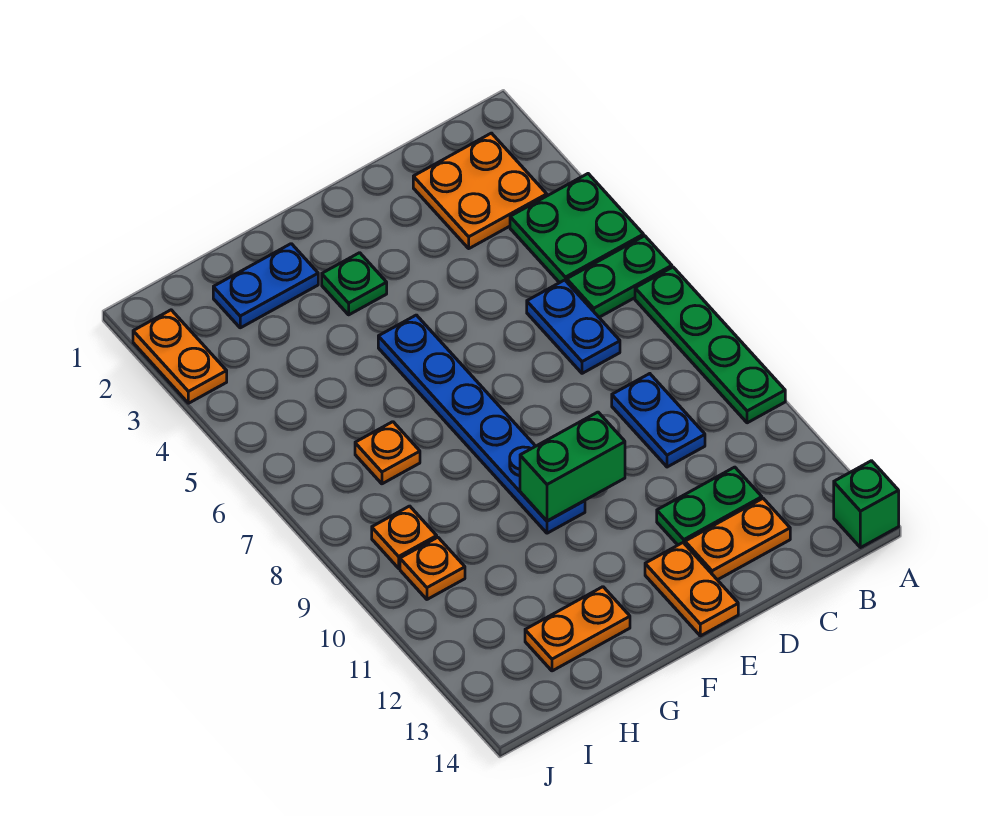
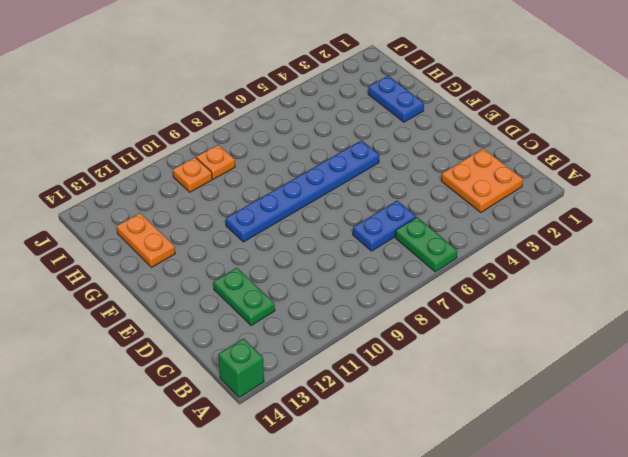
none -> green 2x2 plate [510,174,644,283]
none -> green 1x4 plate [635,267,785,423]
none -> blue 1x2 plate [612,374,705,467]

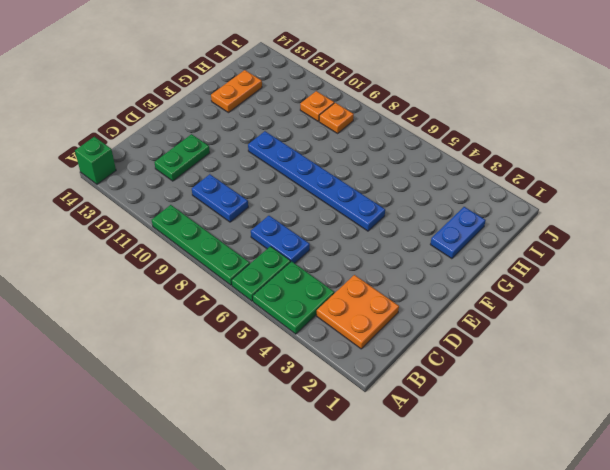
none -> orange 1x2 plate [685,499,790,580]
none -> orange 1x2 plate [645,543,738,636]
none -> green 1x1 plate [322,253,387,315]

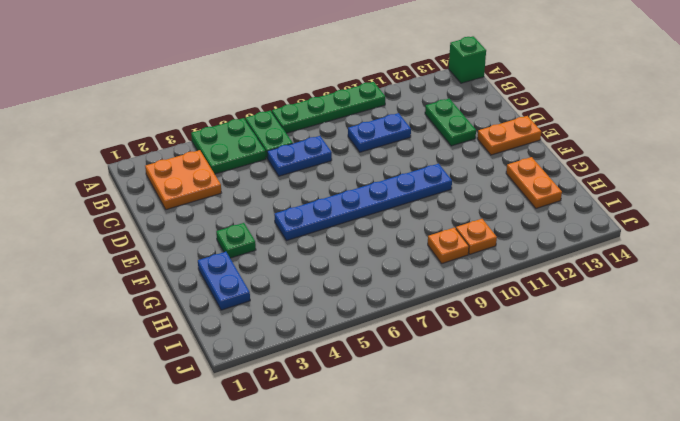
none -> orange 1x2 plate [685,499,790,580]
none -> orange 1x1 plate [355,422,420,484]
none -> orange 1x2 plate [133,310,227,403]

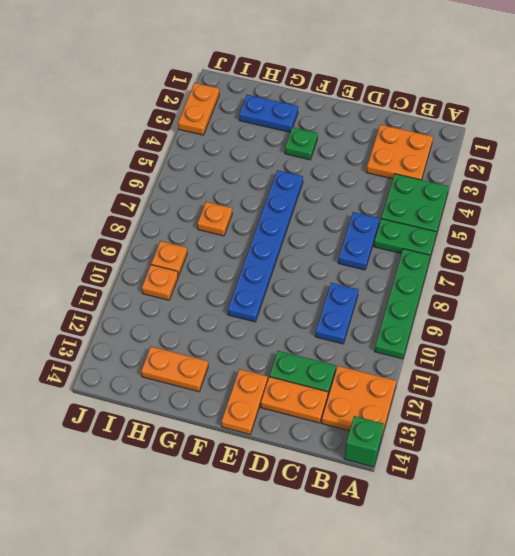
orange 2x2 plate [322,366,396,435] -> none
none -> green 1x2 brick [520,412,625,521]

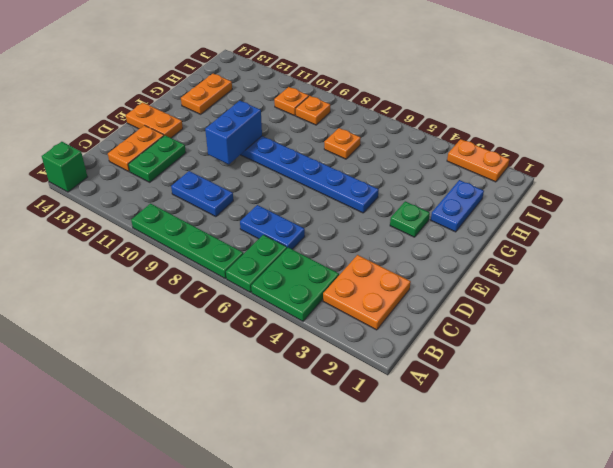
blue 1x2 brick [205,101,262,164] -> green 1x2 brick [520,412,625,521]

